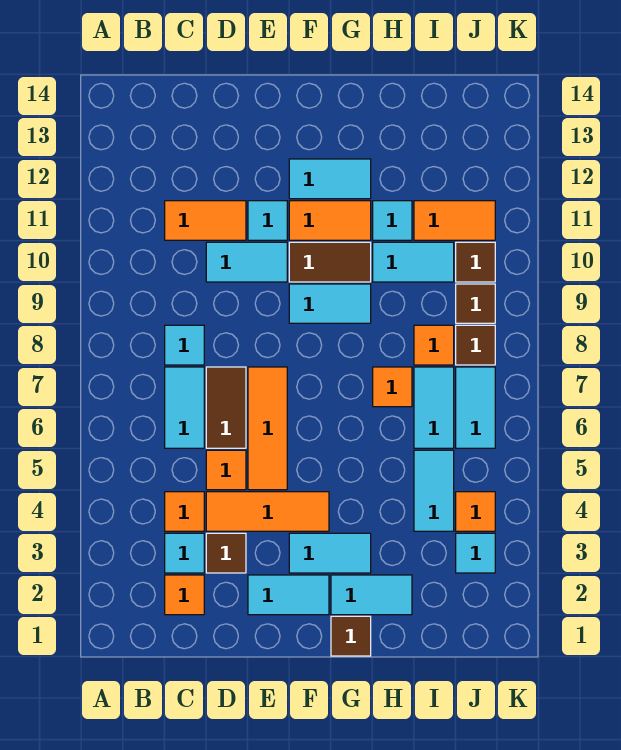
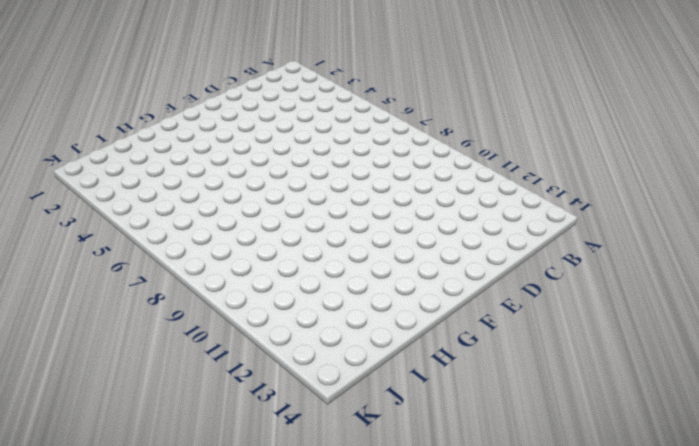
none -> orange 1x1 tile [165,575,204,615]
none -> cyan 1x1 tile [165,533,204,573]
none -> orange 1x1 tile [165,492,204,531]
none -> cyan 1x2 tile [165,367,204,448]

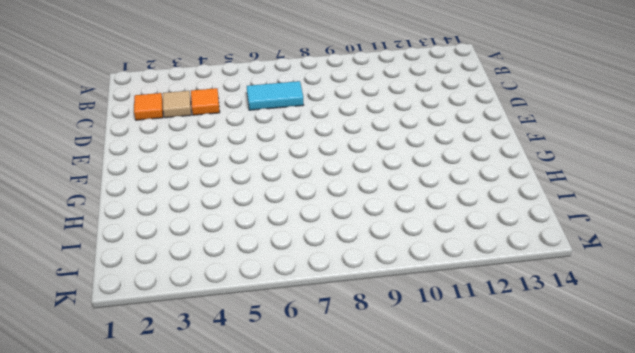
tan 1x1 tile [163,91,191,118] -> cyan 1x1 tile [165,533,204,573]
none -> cyan 1x1 tile [165,325,204,365]
none -> orange 1x2 tile [165,201,246,240]
none -> brown 1x1 tile [206,533,246,573]
none -> orange 1x3 tile [206,492,329,531]

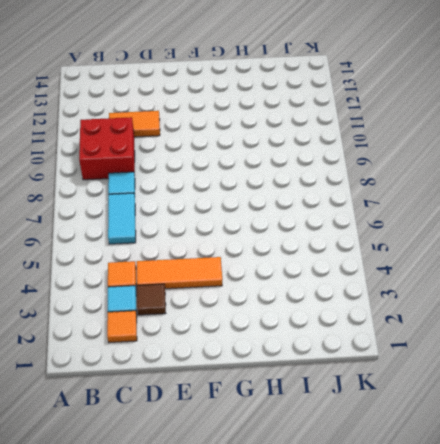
red 2x2 brick [79,117,135,180] -> none
none -> orange 1x1 tile [206,450,246,490]
none -> brown 1x2 tile [206,367,246,448]
none -> cyan 1x2 tile [206,242,287,282]
none -> cyan 1x2 tile [248,575,329,615]

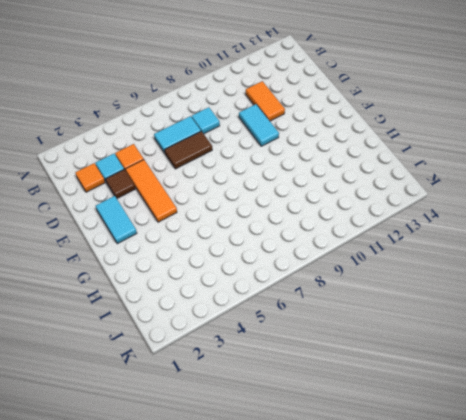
none -> orange 1x1 tile [206,450,246,490]
none -> orange 1x3 tile [248,367,287,490]
none -> cyan 1x1 tile [248,201,287,240]
none -> cyan 1x2 tile [289,533,371,573]

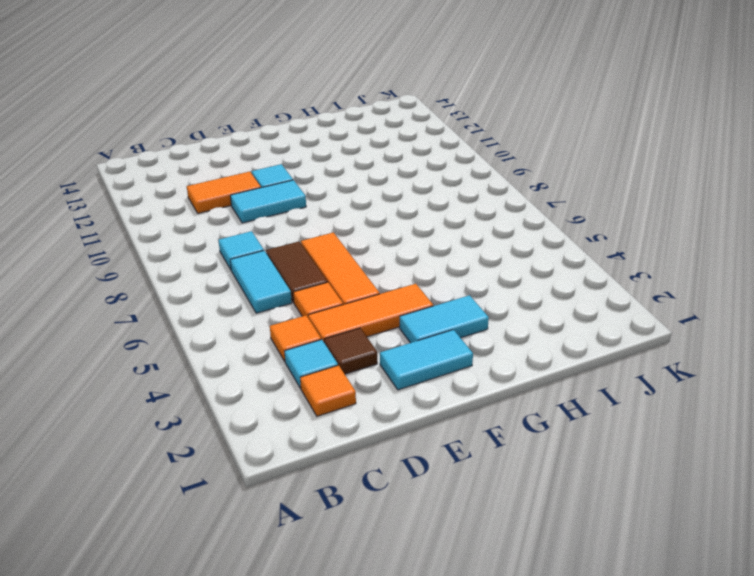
none -> cyan 1x2 tile [289,284,371,323]
none -> brown 1x2 tile [289,242,371,282]
none -> orange 1x2 tile [289,201,371,240]
none -> cyan 1x2 tile [289,159,371,199]

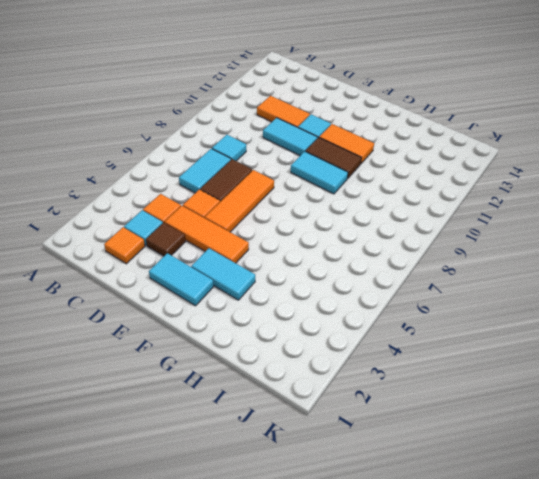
none -> cyan 1x2 tile [289,159,371,199]
none -> brown 1x1 tile [331,616,371,656]
none -> cyan 1x2 tile [331,575,412,615]
none -> orange 1x1 tile [373,367,412,407]

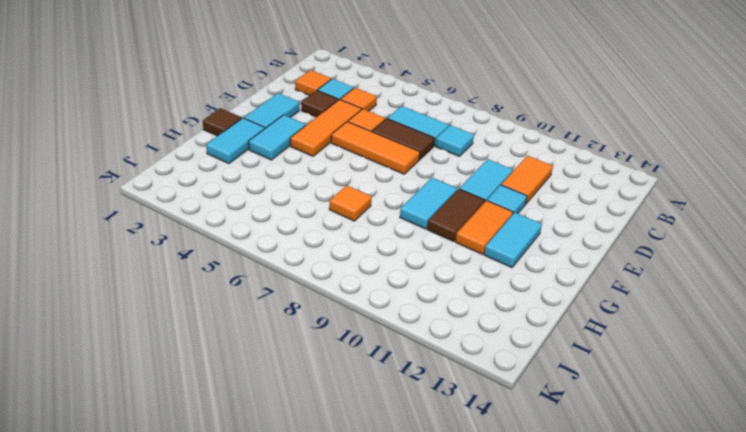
none -> cyan 1x2 tile [373,242,454,282]
none -> cyan 1x1 tile [373,201,412,240]
none -> cyan 1x2 tile [414,450,454,531]
none -> cyan 1x2 tile [414,367,454,448]

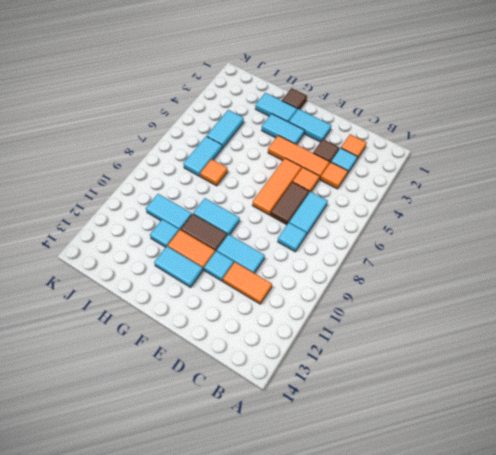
none -> orange 1x1 tile [414,325,454,365]
none -> orange 1x2 tile [414,201,495,240]
none -> cyan 1x1 tile [456,533,495,573]
none -> orange 1x1 tile [456,492,495,531]

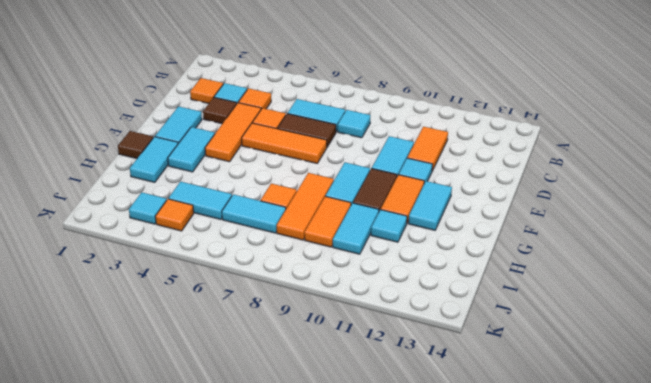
orange 1x3 tile [277,173,334,240] -> orange 1x1 tile [414,325,454,365]
orange 1x2 tile [304,196,351,247] -> orange 1x2 tile moved to [414,201,495,240]
none -> cyan 1x2 tile [456,367,495,448]
none -> brown 1x1 tile [456,325,495,365]
none -> brown 1x1 tile [456,284,495,323]
none -> brown 1x1 tile [456,242,495,282]

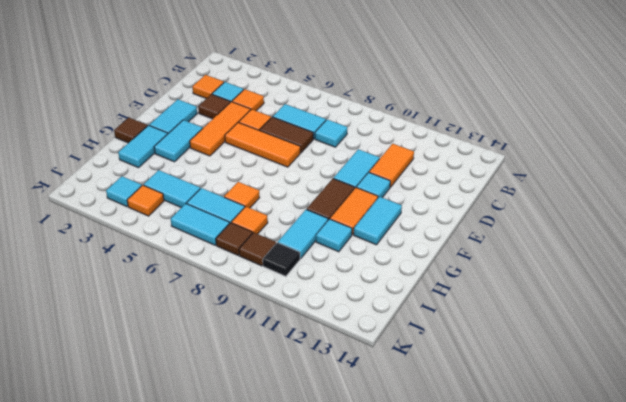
black 1x1 tile [263,242,300,276] -> brown 1x1 tile [456,242,495,282]
none -> cyan 1x2 tile [289,284,371,323]
none -> orange 1x2 tile [414,201,495,240]

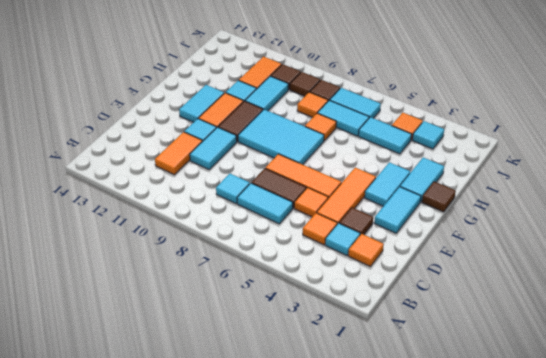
cyan 2x3 tile [238,109,324,165] -> cyan 1x2 tile [289,284,371,323]

